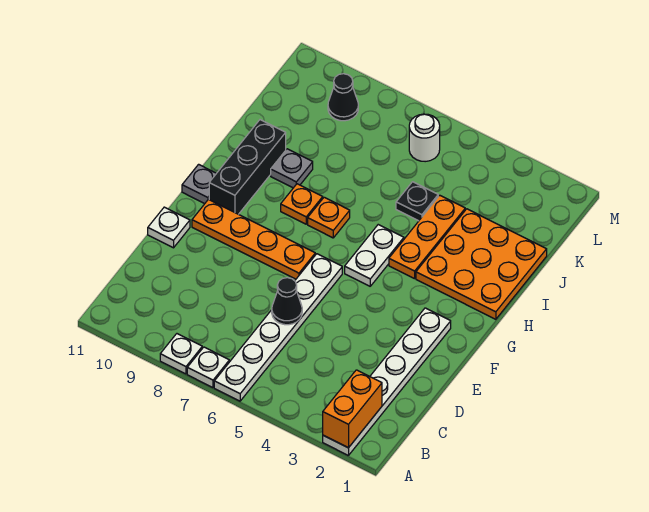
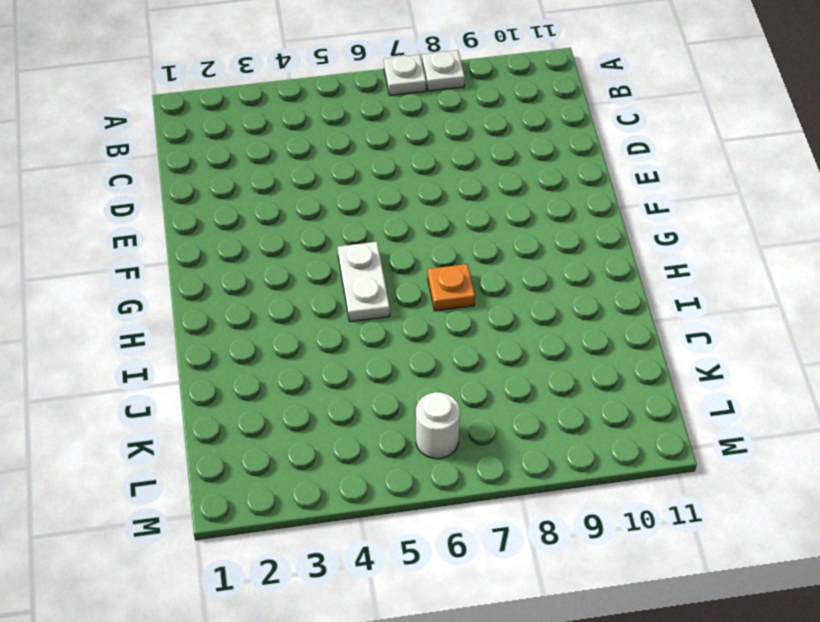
none -> white 1x6 plate [323,308,451,456]
none -> white 1x6 plate [214,254,342,401]
none -> white 1x1 plate [148,207,190,248]

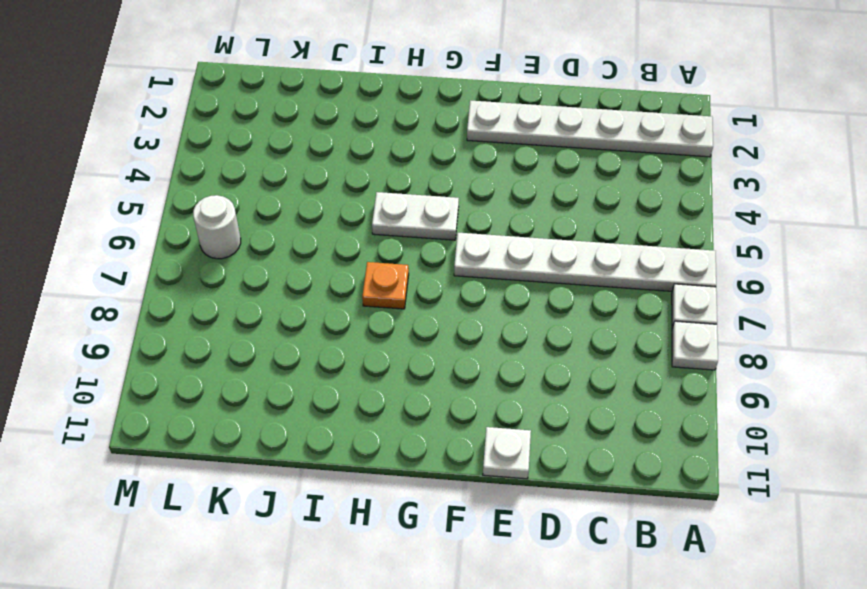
none -> orange 1x4 plate [192,200,315,279]
none -> black 1x3 brick [209,120,286,214]
none -> grey 1x1 plate [182,164,216,204]

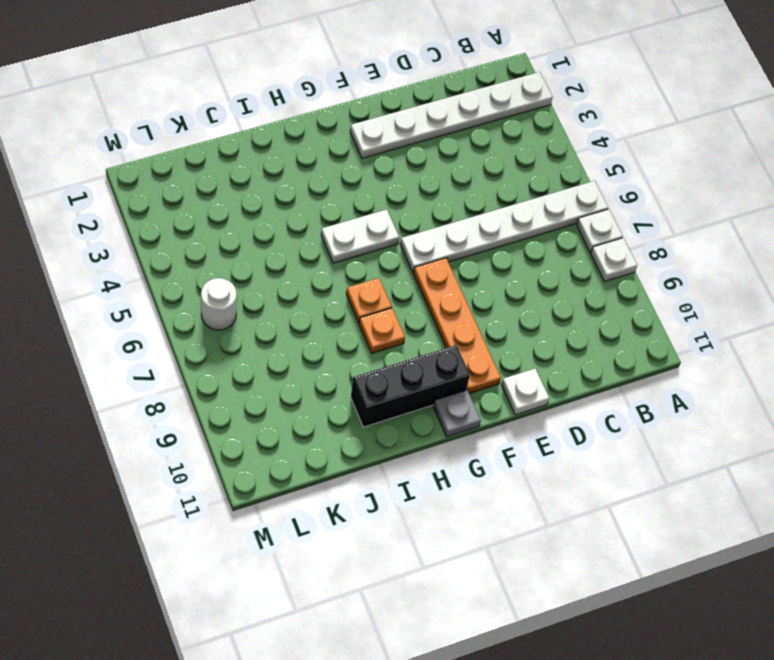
none -> orange 3x3 plate [416,209,547,319]
none -> orange 1x3 plate [389,195,465,279]
none -> grey 1x1 plate [271,149,313,188]

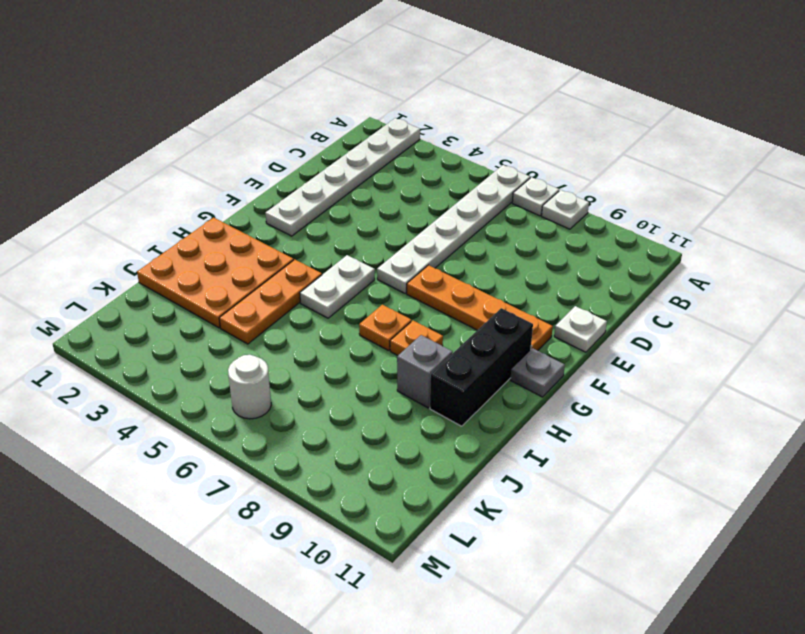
grey 1x1 brick [397,335,453,408] -> grey 1x1 plate [271,149,313,188]
none -> black 1x1 plate [396,182,438,221]
none -> black 1x1 cone [328,74,358,121]
none -> orange 1x2 brick [323,370,382,448]

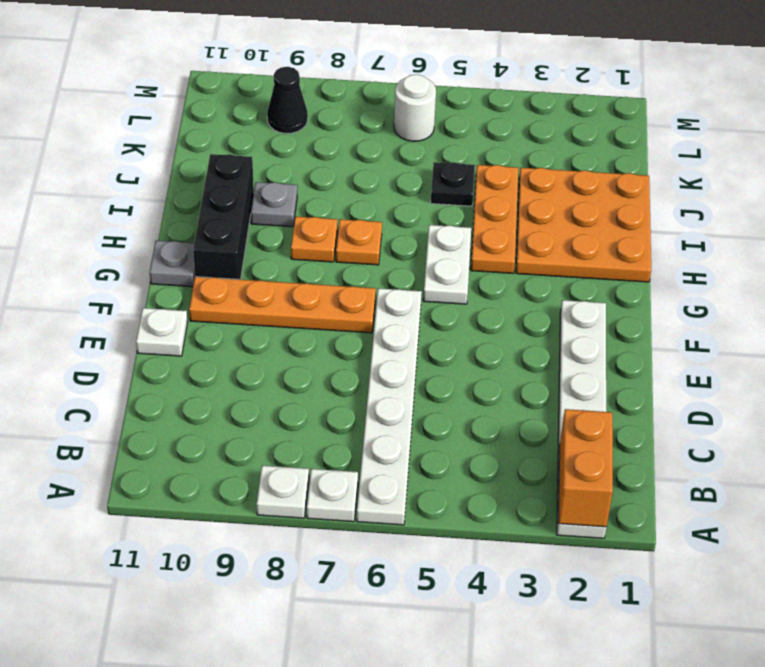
none -> black 1x1 cone [272,278,302,325]

